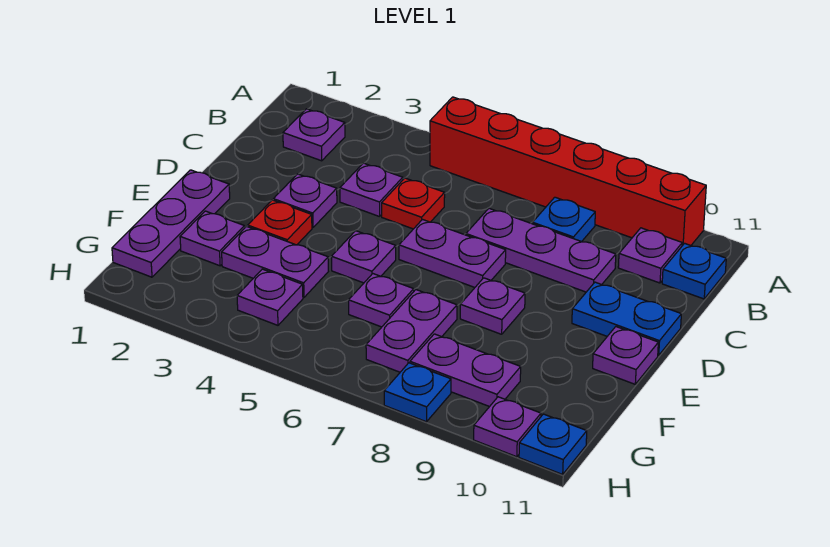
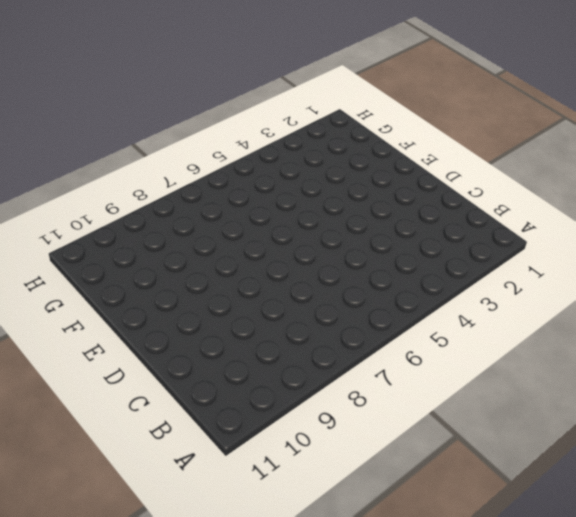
none -> red 1x6 brick [430,97,706,246]
none -> purple 1x1 plate [283,109,345,161]
none -> blue 1x1 plate [533,197,595,242]

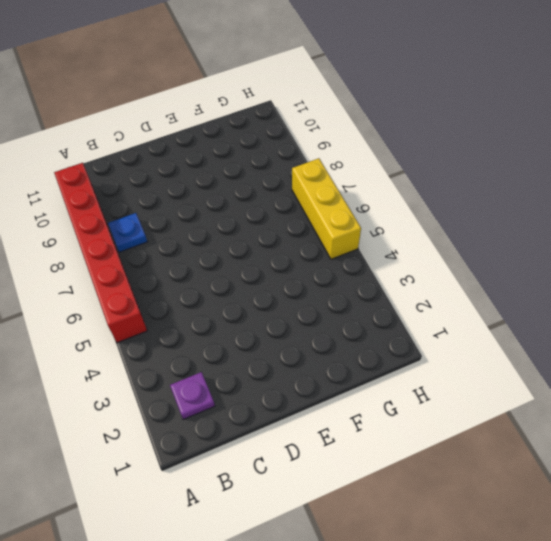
yellow 1x3 brick [292,158,361,259] -> none
none -> purple 1x1 plate [618,228,682,283]
none -> blue 1x1 plate [662,243,726,299]
none -> purple 1x1 plate [340,163,403,217]

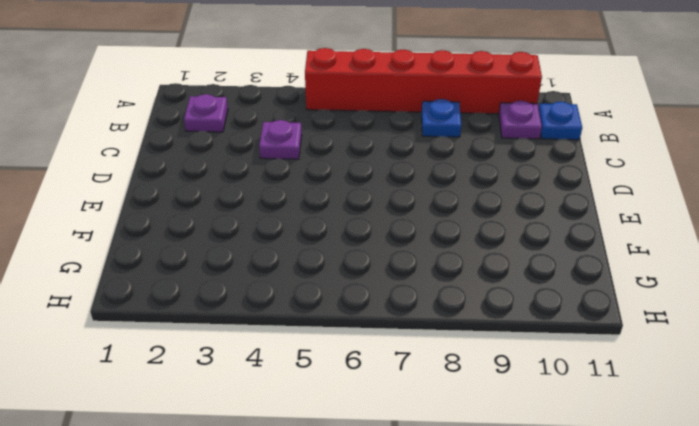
none -> red 1x1 plate [382,178,445,229]
none -> purple 1x3 plate [466,208,616,292]
none -> purple 1x1 plate [273,174,337,228]

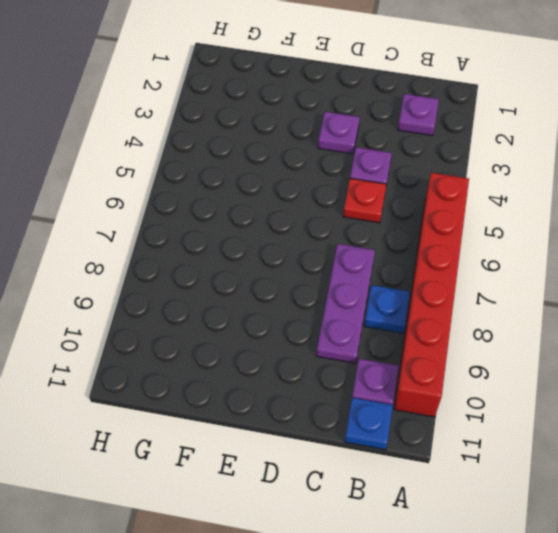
none -> purple 1x2 plate [399,220,506,287]
none -> blue 1x2 plate [572,282,681,355]
none -> purple 1x3 plate [112,170,230,277]

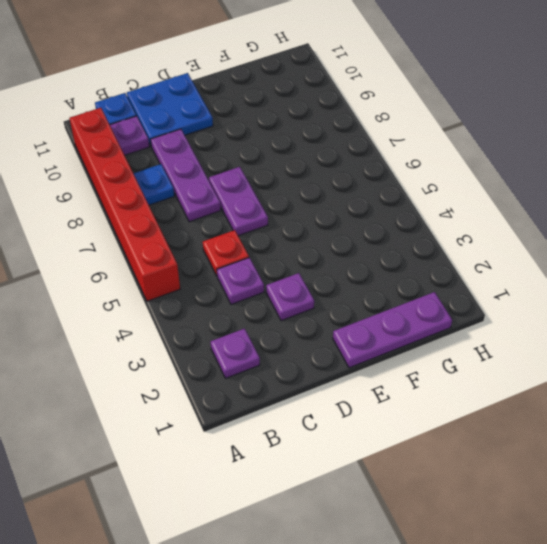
blue 2x2 plate [127,73,213,146] -> blue 1x2 plate [572,282,681,355]
none -> red 1x1 plate [248,200,312,245]
none -> purple 1x1 plate [331,231,396,283]
none -> purple 1x1 plate [460,278,525,334]

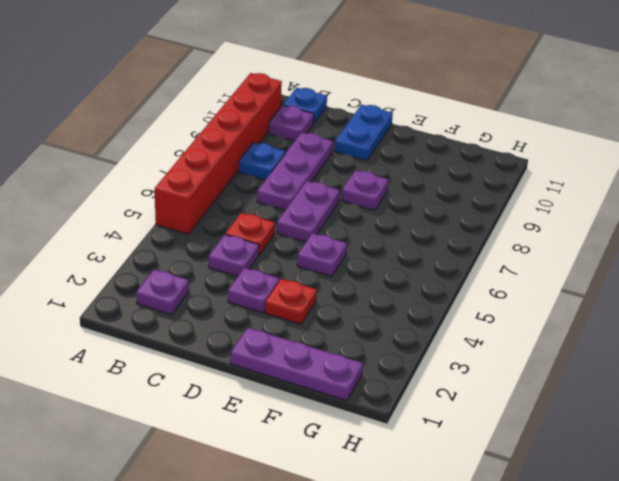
none -> purple 1x1 plate [593,327,658,384]
none -> purple 1x1 plate [180,211,245,266]
none -> purple 1x2 plate [222,226,328,297]

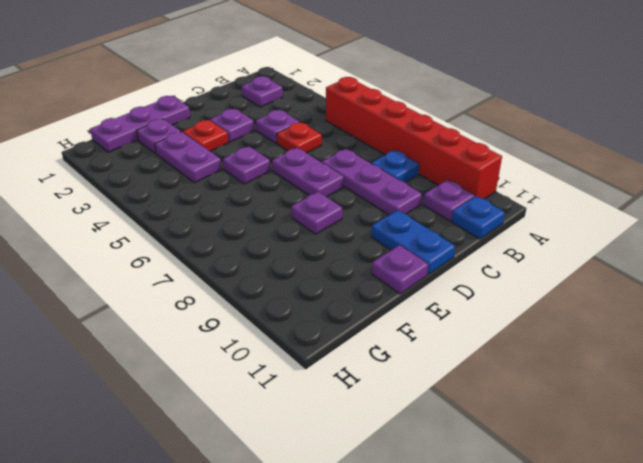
none -> purple 1x1 plate [349,274,414,327]
none -> purple 1x2 plate [366,290,457,372]
none -> purple 1x1 plate [237,269,303,325]

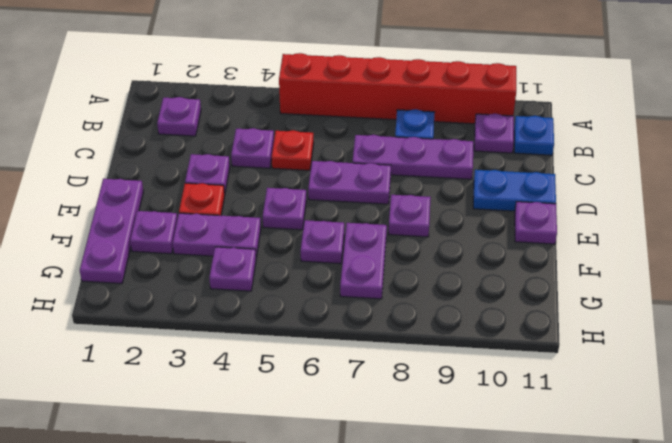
none -> purple 1x2 plate [410,334,521,407]
none -> blue 1x1 plate [384,363,451,422]
none -> purple 1x1 plate [474,397,541,457]

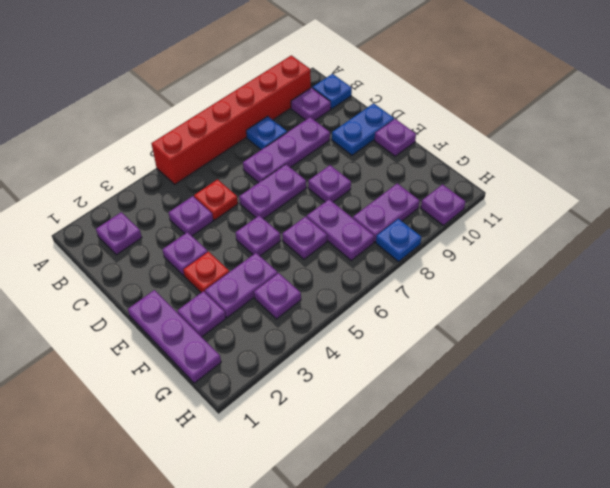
none -> blue 1x1 plate [519,414,587,474]

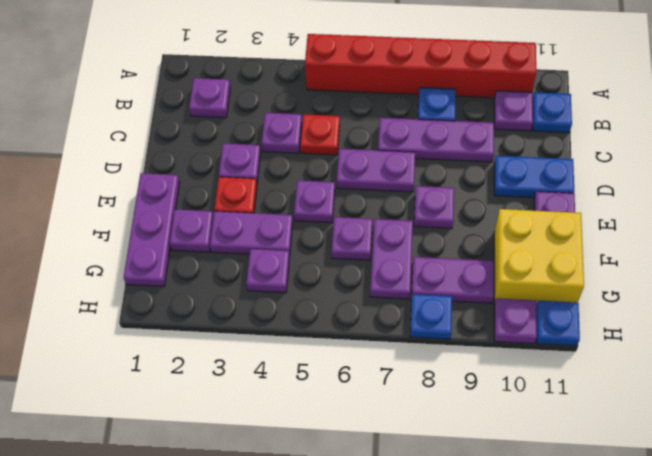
yellow 2x2 brick [494,209,584,305] -> none

